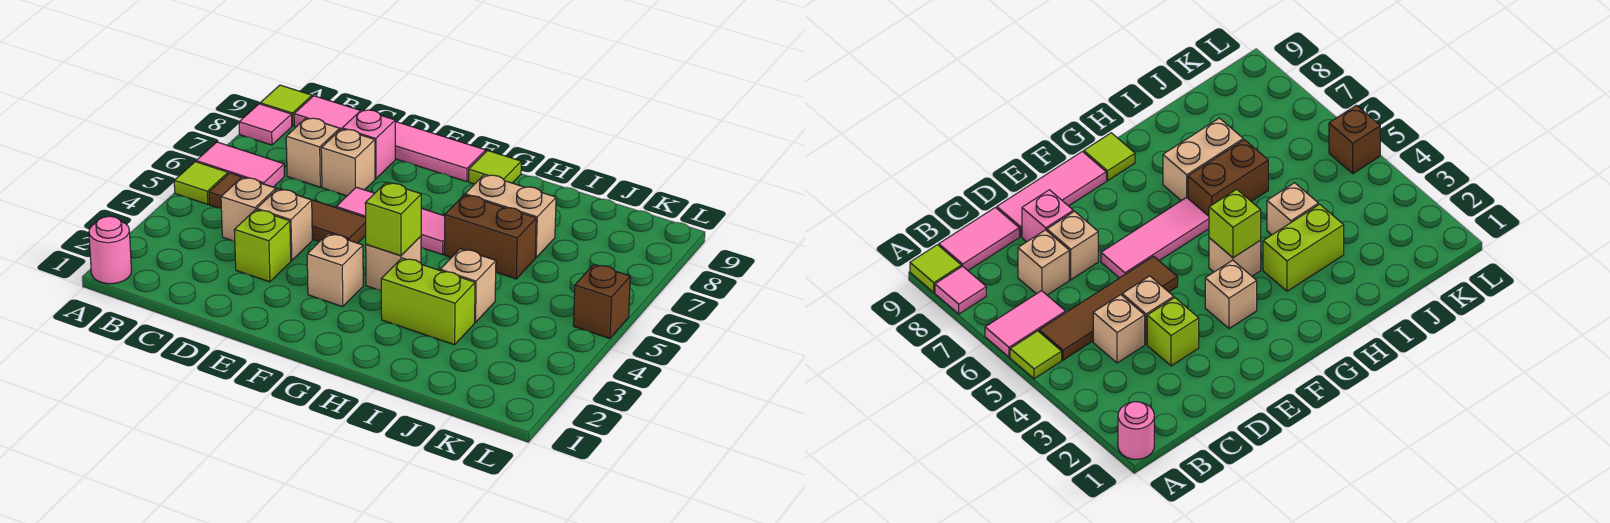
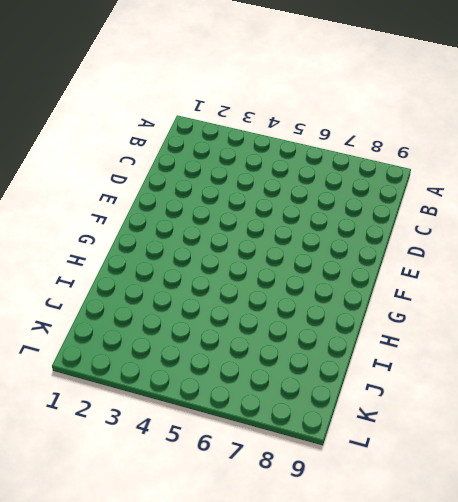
none -> pink 1x1 round brick [89,216,132,284]
none -> lime 1x1 tile [174,162,228,204]
none -> pink 1x2 tile [196,142,284,187]

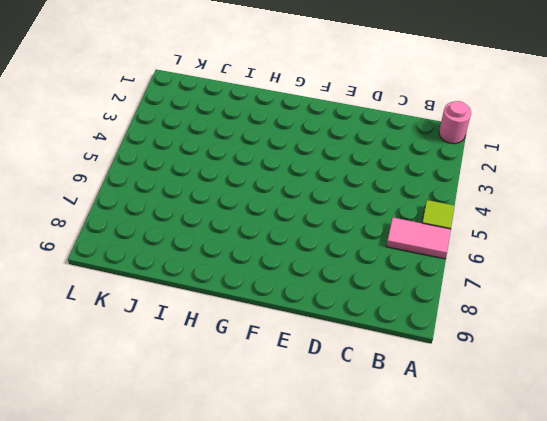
none -> pink 1x1 tile [239,104,292,145]
none -> lime 1x1 tile [260,85,312,126]
none -> brown 1x4 tile [209,173,366,243]

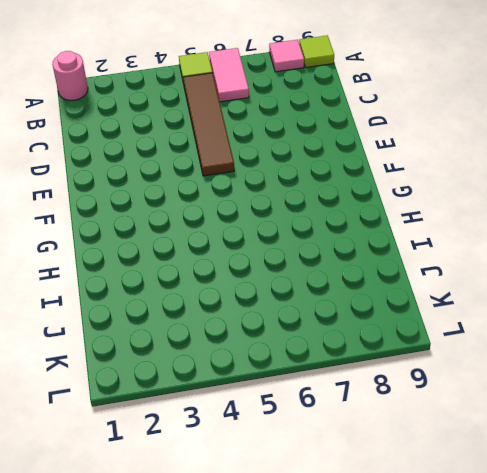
none -> pink 1x2 tile [294,96,361,130]
none -> tan 1x1 brick [221,177,276,241]
none -> tan 1x1 brick [286,118,340,187]

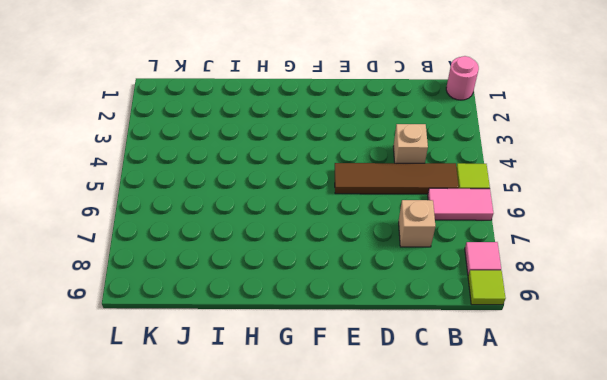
none -> pink 1x2 tile [294,96,361,130]
none -> lime 1x1 brick [234,210,291,282]
none -> tan 1x1 brick [257,189,312,261]

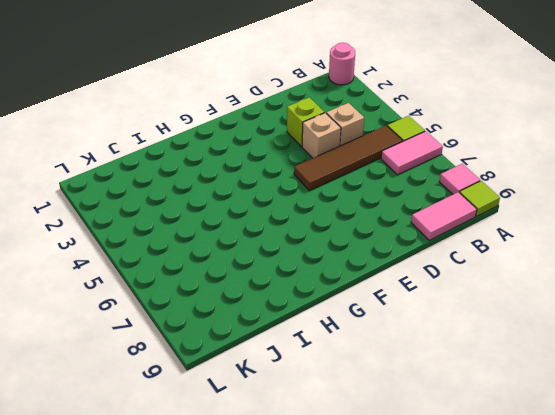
none -> tan 1x1 brick [286,118,340,187]
none -> tan 1x1 brick [321,129,375,196]
none -> pink 1x1 brick [342,110,395,179]

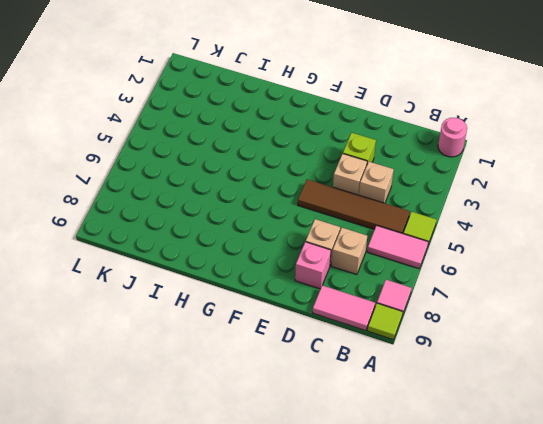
none -> pink 1x3 tile [395,121,486,182]
none -> pink 1x3 tile [336,187,445,255]
none -> tan 1x1 brick [307,234,363,307]

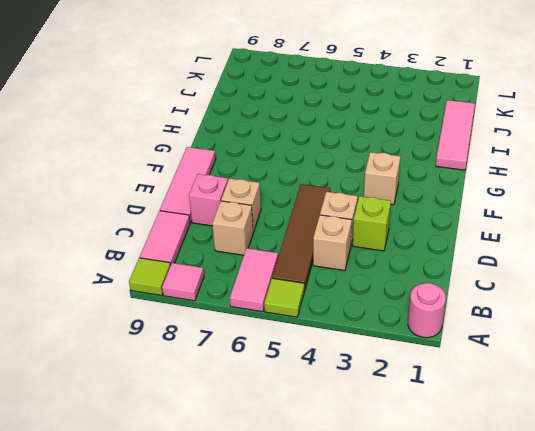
pink 1x3 tile [436,100,475,170] -> pink 1x3 tile moved to [336,187,445,255]
none -> tan 1x1 brick [366,236,421,291]
none -> lime 1x1 tile [469,151,521,184]
none -> lime 1x2 brick [381,258,475,345]

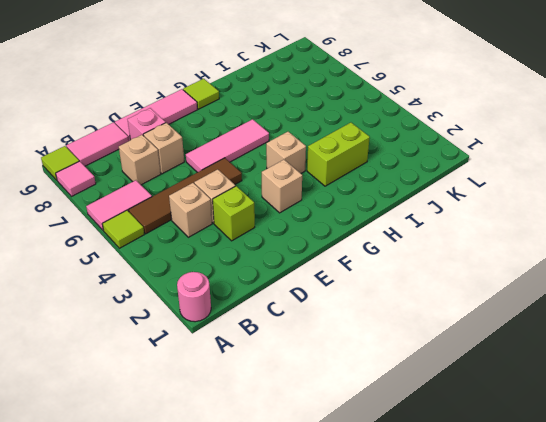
none -> brown 1x2 brick [444,195,536,279]
none -> tan 1x2 brick [465,174,556,258]
none -> tan 1x1 brick [440,249,496,322]

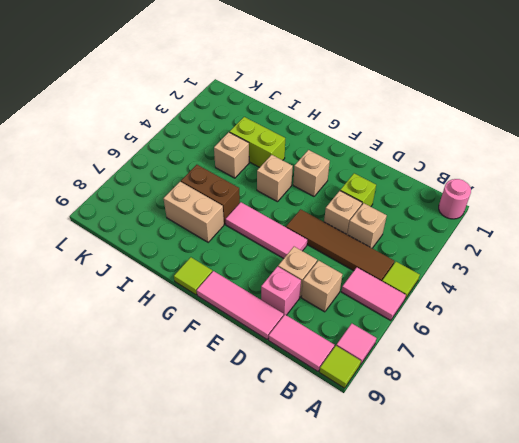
none -> brown 1x1 brick [573,264,630,338]
none -> lime 1x1 brick [365,183,421,256]

